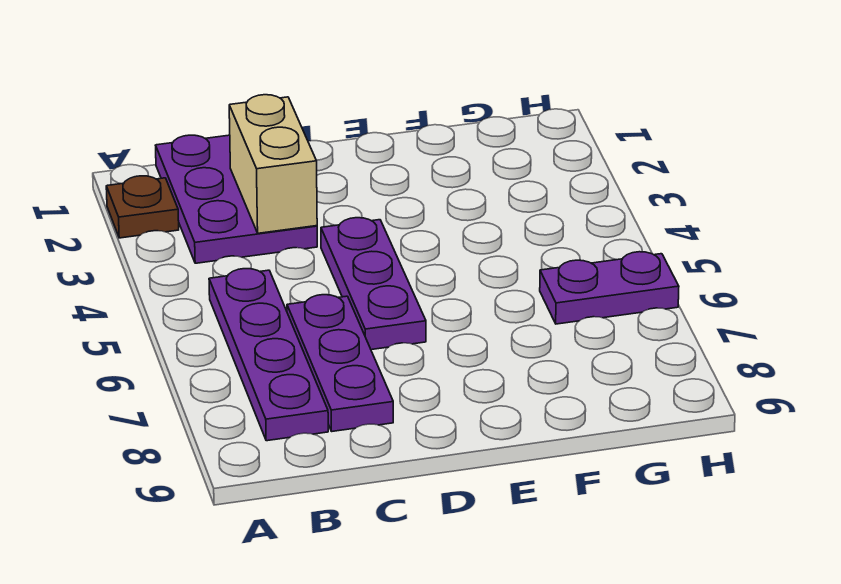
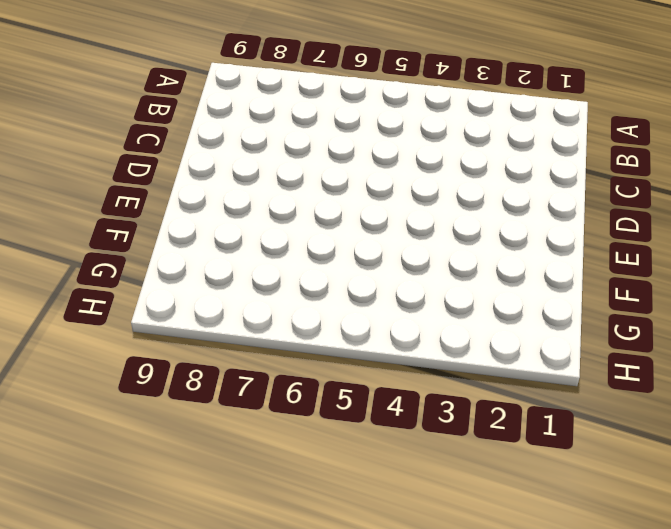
none -> brown 1x1 plate [106,176,179,238]
none -> purple 2x3 plate [156,135,317,263]

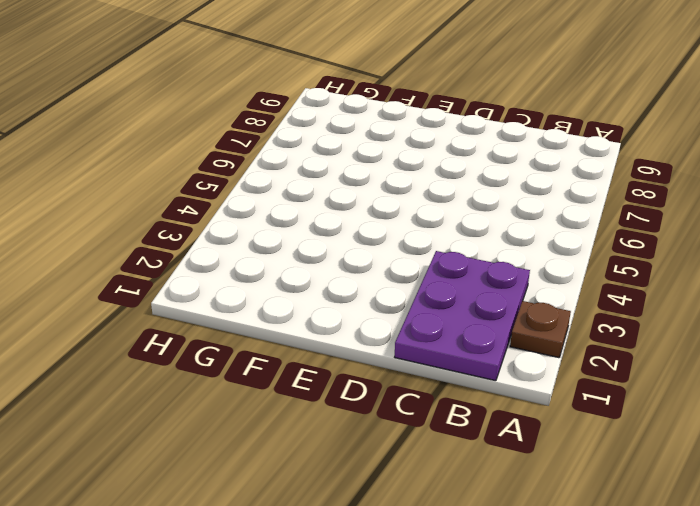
none -> purple 1x4 plate [209,269,328,441]
none -> purple 1x3 plate [287,295,393,431]

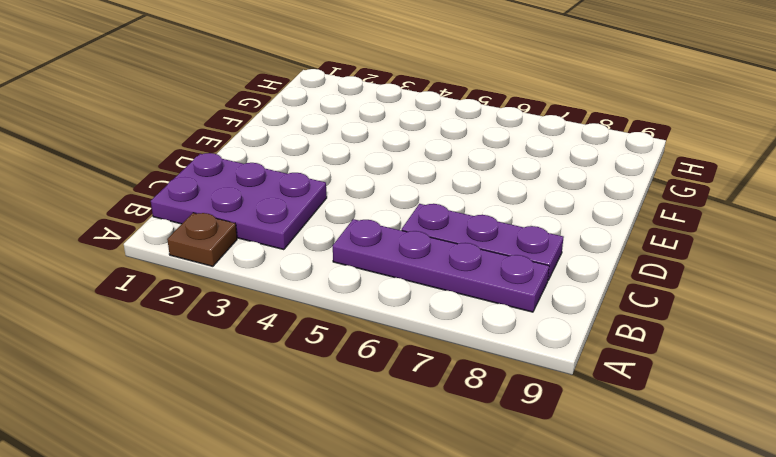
none -> purple 1x3 plate [321,218,426,350]
none -> purple 1x2 plate [540,252,679,324]

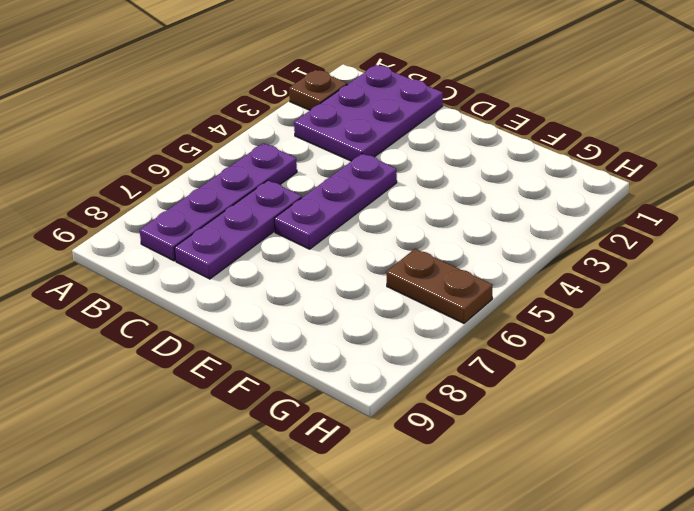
brown 1x2 plate [386,249,492,323] -> purple 1x2 plate [540,252,679,324]
none -> tan 1x2 brick [229,95,317,233]

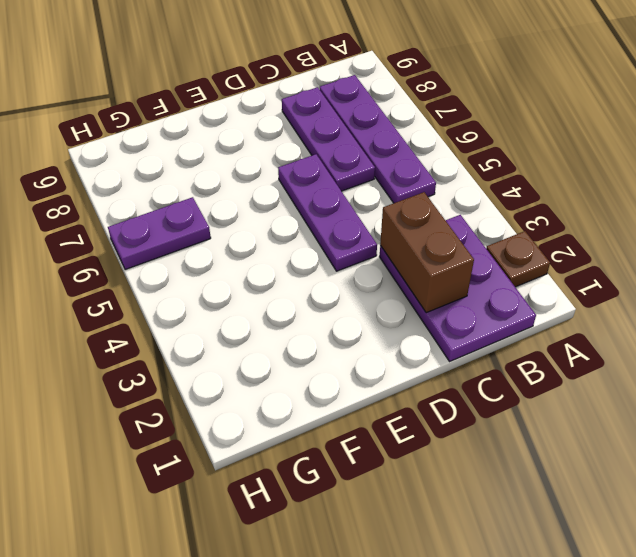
brown 1x2 brick [380,192,474,313] -> tan 1x2 brick [229,95,317,233]

